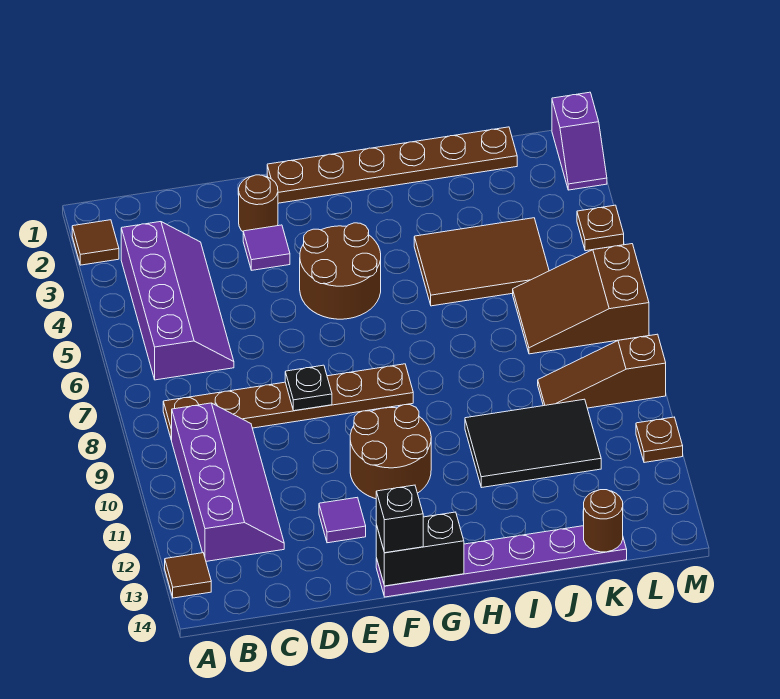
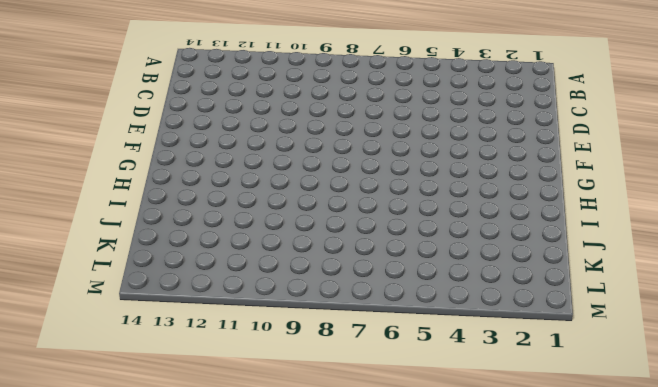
none -> brown 1x1 tile [72,220,119,265]
none -> brown 1x1 tile [165,553,211,598]
none -> purple 2x4 slope [121,222,234,380]

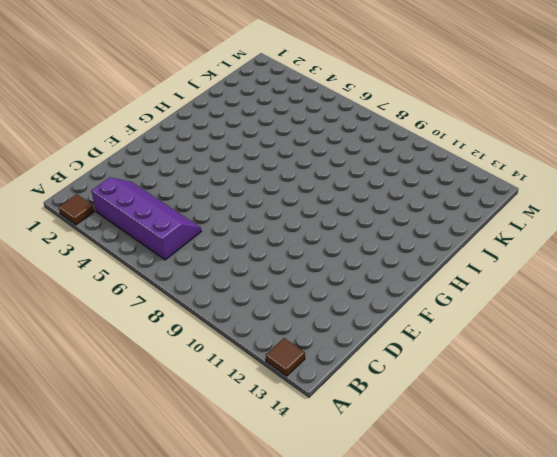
none -> brown 1x6 plate [163,364,413,440]
none -> purple 2x4 slope [172,403,284,561]
none -> brown 1x1 round brick [239,175,278,231]

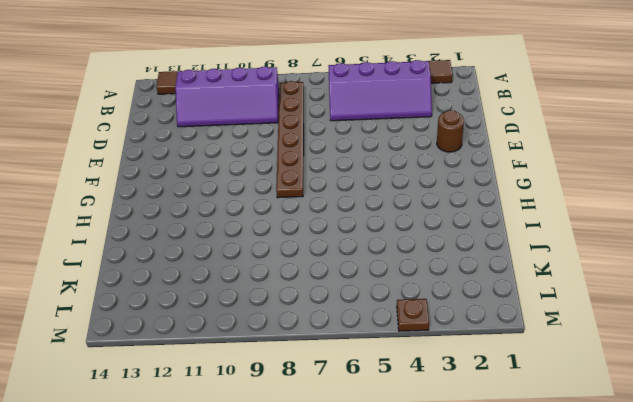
none -> purple 1x1 tile [243,225,290,270]
none -> purple 1x1 tile [319,497,366,543]
none -> brown 1x6 plate [267,127,517,203]

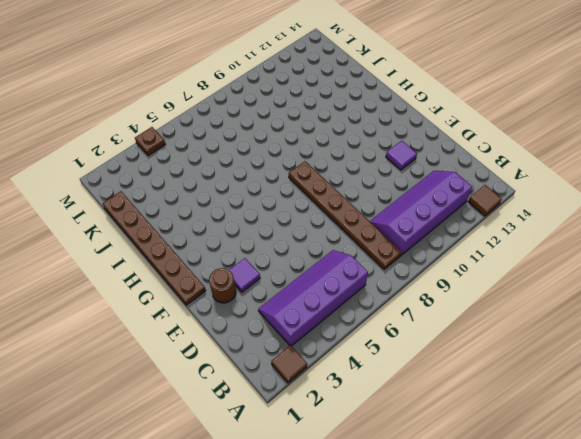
none -> brown 2x2 round brick [300,223,381,319]
none -> brown 2x2 round brick [350,405,431,499]
none -> purple 1x6 plate [376,526,627,597]

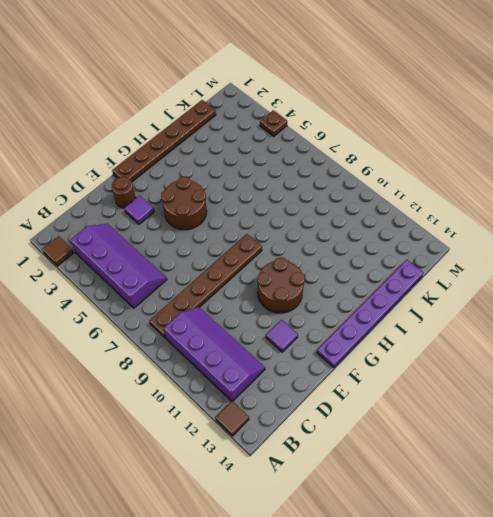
none -> brown 2x3 tile [414,218,549,306]
none -> black 2x3 tile [465,399,601,488]
none -> brown 2x3 slope [513,244,649,354]

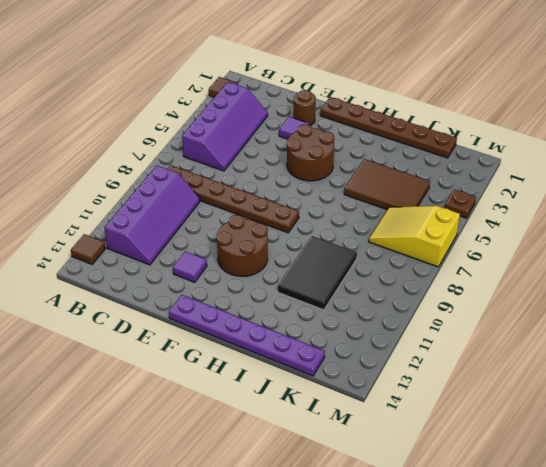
black 2x3 tile [278,236,357,310] -> black 2x3 tile turned to [465,399,601,488]
yellow 2x3 slope [369,206,460,267] -> brown 2x3 slope [513,244,649,354]
none -> brown 1x3 slope [538,334,666,408]
none -> purple 1x2 slope [552,92,607,190]
none -> brown 1x1 plate [636,417,683,463]

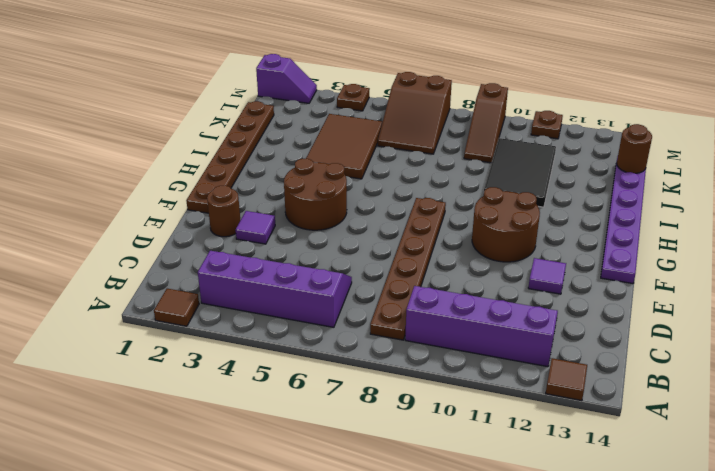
none -> black 1x1 plate [285,365,332,411]
none -> black 1x2 brick [376,512,464,586]
none -> black 1x1 brick [376,485,423,553]

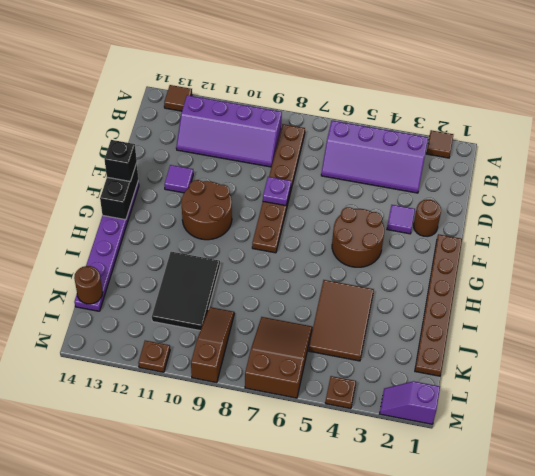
purple 1x1 plate [263,177,291,206] -> black 1x1 plate [285,365,332,411]

